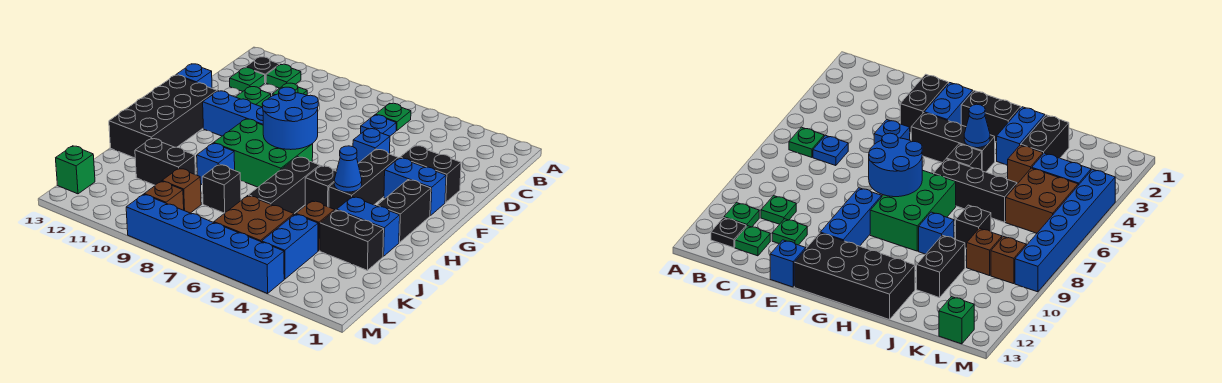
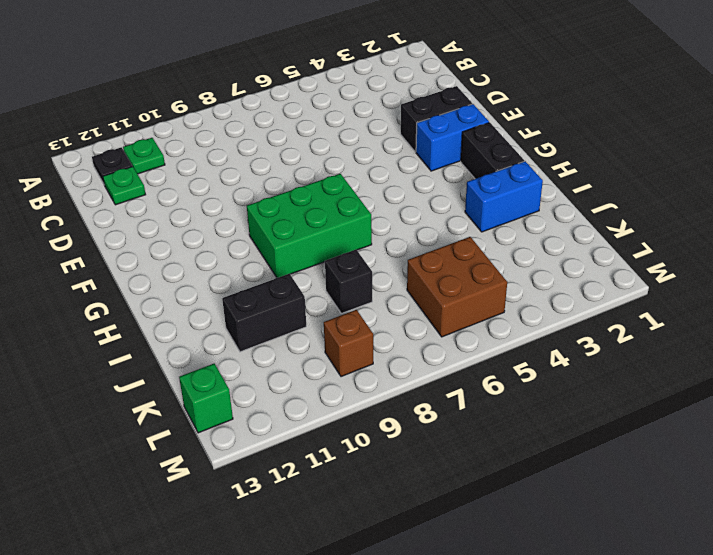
none -> green 1x1 plate [376,103,411,131]
none -> blue 1x1 plate [361,115,396,136]
none -> green 1x1 plate [272,83,307,96]
none -> green 1x1 plate [236,87,271,107]

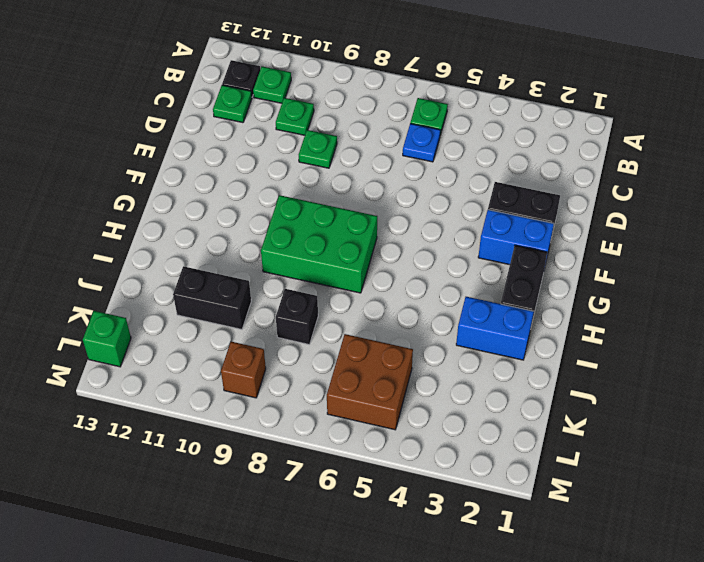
green 1x1 plate [299,130,337,168] -> green 1x1 plate moved to [236,87,271,107]
none -> blue 1x1 brick [353,128,390,163]
none -> blue 1x1 brick [176,64,212,88]
none -> black 1x3 brick [329,149,398,210]
none -> blue 1x3 brick [203,91,263,136]

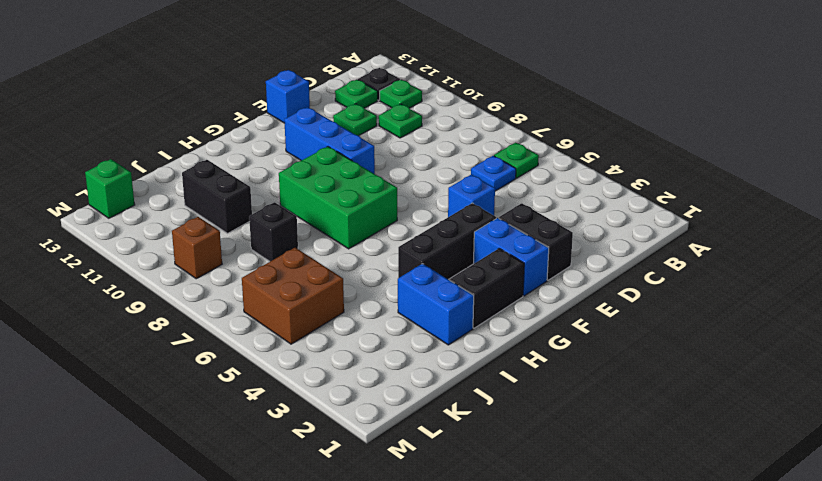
none -> black 2x4 brick [109,75,217,158]
none -> black 1x1 brick [305,166,336,207]
none -> black 1x3 brick [249,157,320,213]
none -> blue 1x1 brick [197,143,235,185]

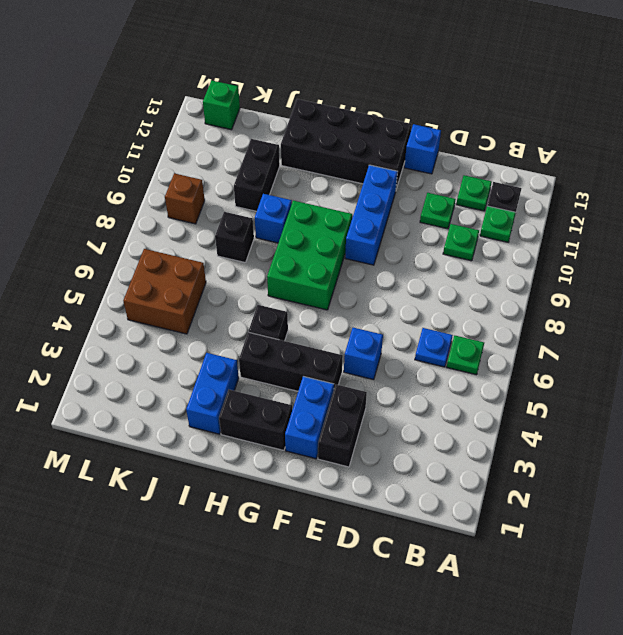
none -> black 1x3 brick [249,157,320,213]
none -> black 1x2 brick [320,210,384,270]
none -> brown 1x1 brick [296,201,335,251]
none -> blue 1x2 brick [262,214,318,279]

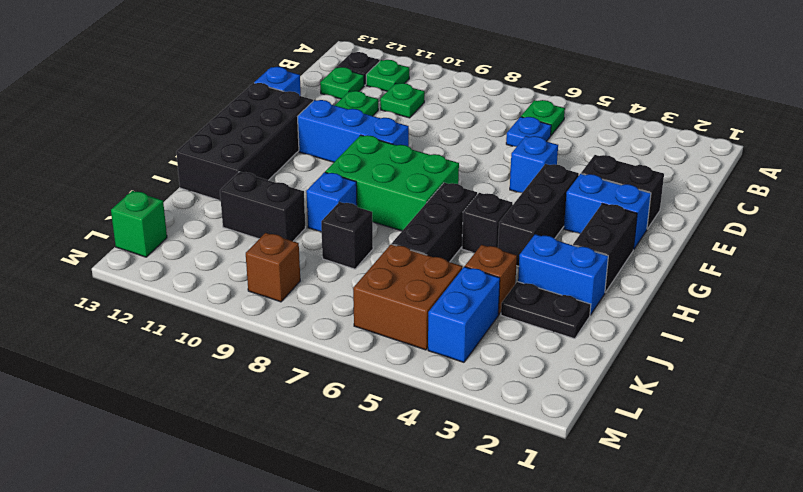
black 1x2 plate [501,282,591,339] -> black 1x2 brick [320,210,384,270]
none -> brown 1x1 brick [162,168,201,213]
none -> blue 1x6 brick [126,194,284,294]
none -> blue 2x2 round brick [262,87,318,150]
none -> blue 1x1 cone [334,146,362,192]

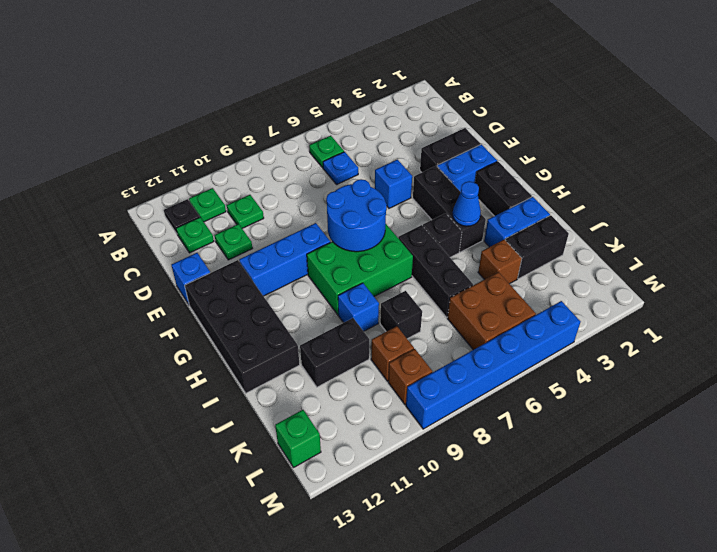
none -> blue 1x2 brick [262,214,318,279]

